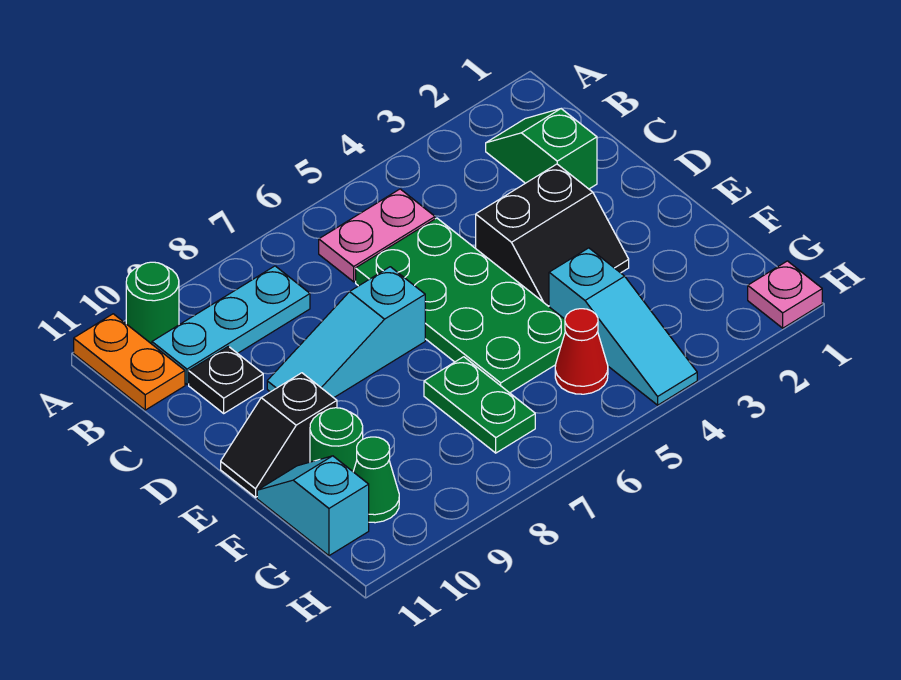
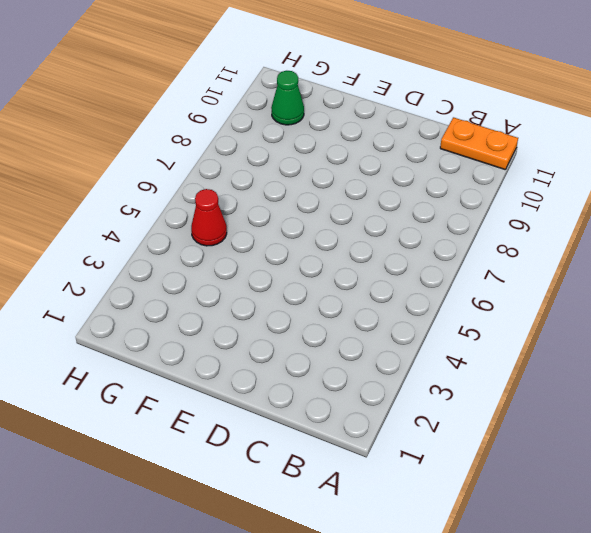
none -> green 1x1 round brick [126,262,179,344]
none -> green 1x2 slope [486,109,597,189]
none -> pink 1x2 plate [319,189,435,282]

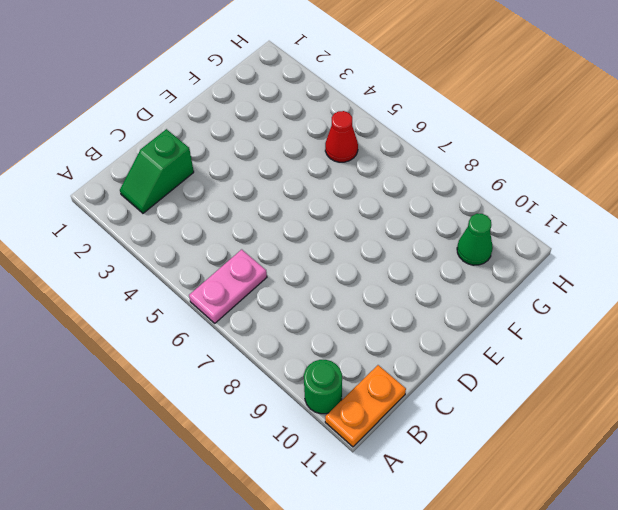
pink 1x2 plate [189,249,267,323] -> pink 1x2 plate turned to [319,189,435,282]
none -> cyan 1x3 plate [152,266,310,384]
none -> green 2x4 plate [356,218,565,393]
none -> black 1x1 plate [189,346,263,413]

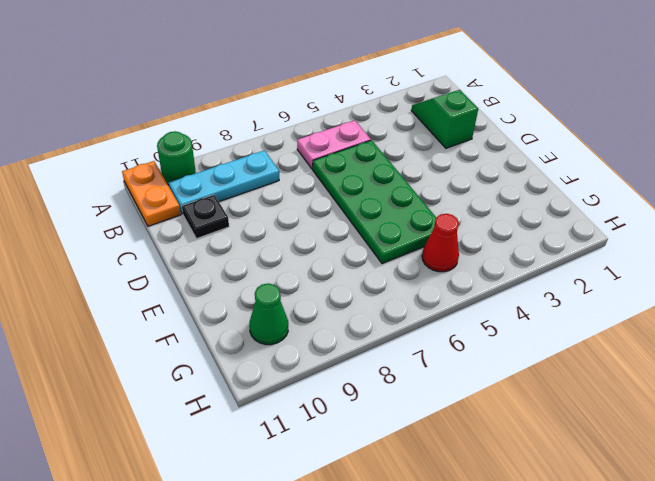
none -> black 2x2 slope [476,164,629,306]
none -> cyan 1x3 slope [267,267,425,398]
none -> black 1x2 slope [221,373,337,497]

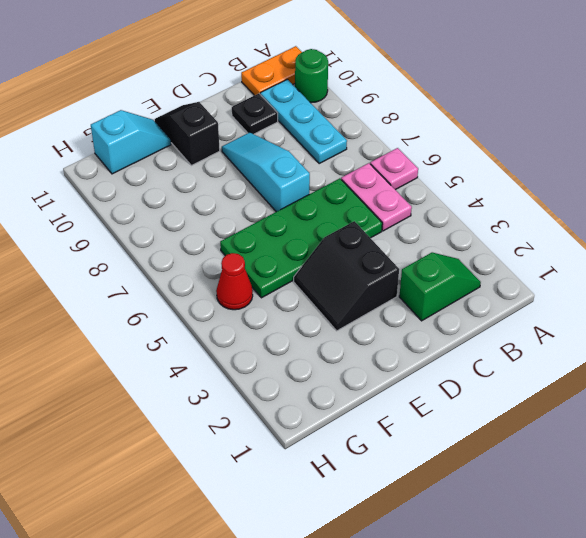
pink 1x1 plate [370,148,418,190] -> pink 1x1 plate moved to [748,261,822,328]
none -> cyan 1x3 slope [549,248,697,405]
none -> green 1x2 plate [424,357,535,453]
none -> green 1x1 round brick [310,408,363,471]

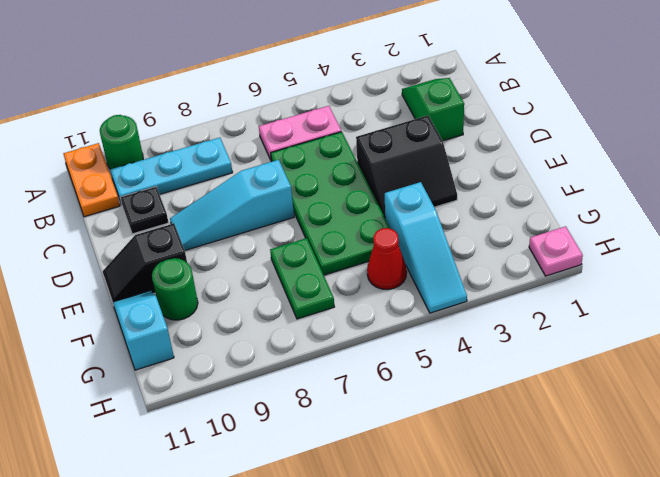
none -> green 1x1 cone [353,437,399,523]

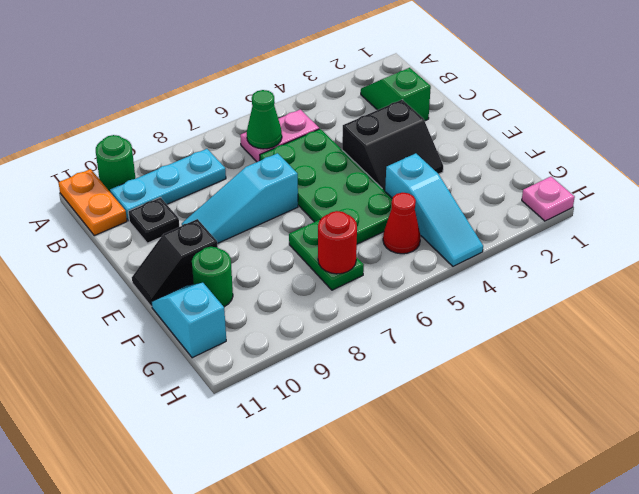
green 1x1 cone [247,90,282,149] -> green 1x1 cone moved to [353,437,399,523]
red 1x1 round brick [318,211,357,274] -> none

